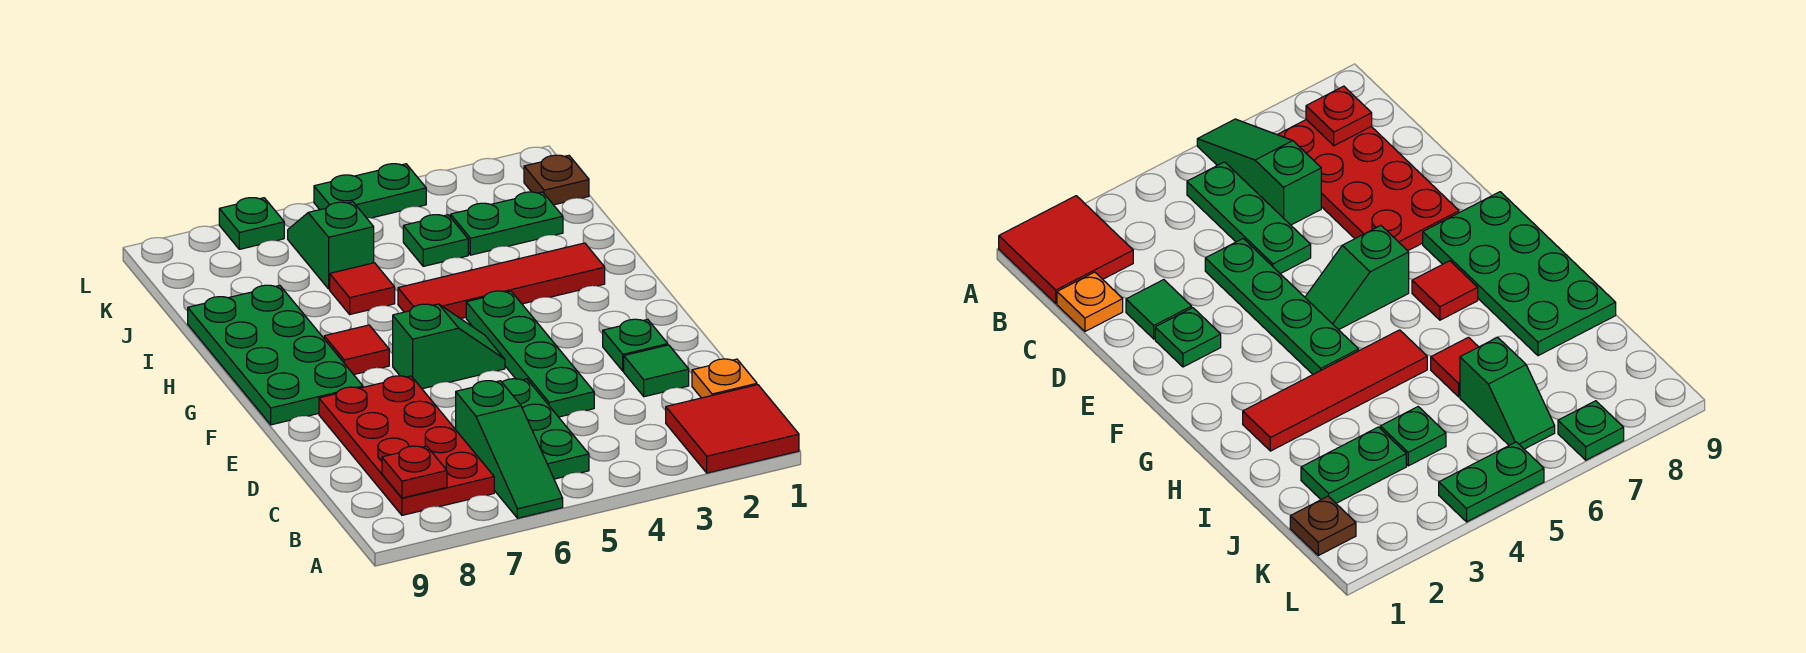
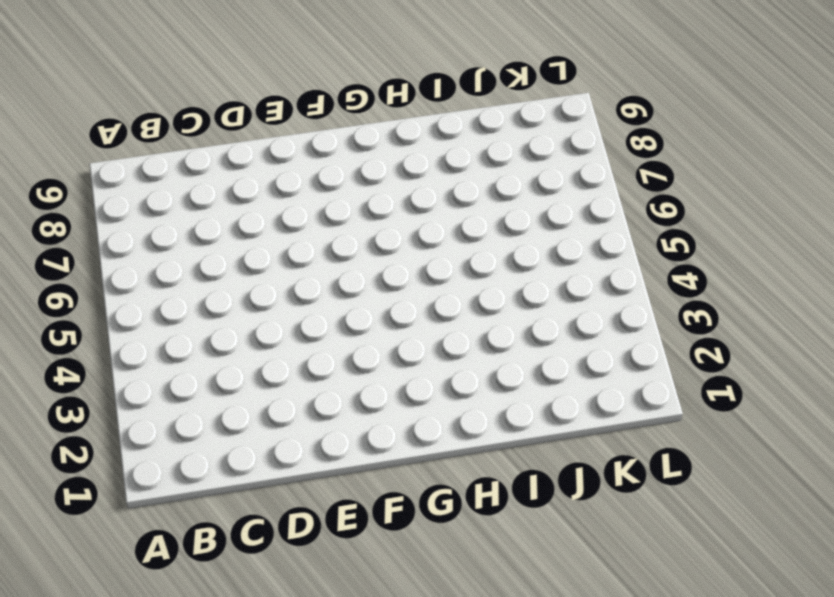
none -> red 2x2 tile [666,385,799,473]
none -> green 1x3 slope [456,381,563,518]
none -> green 1x3 plate [502,379,589,479]

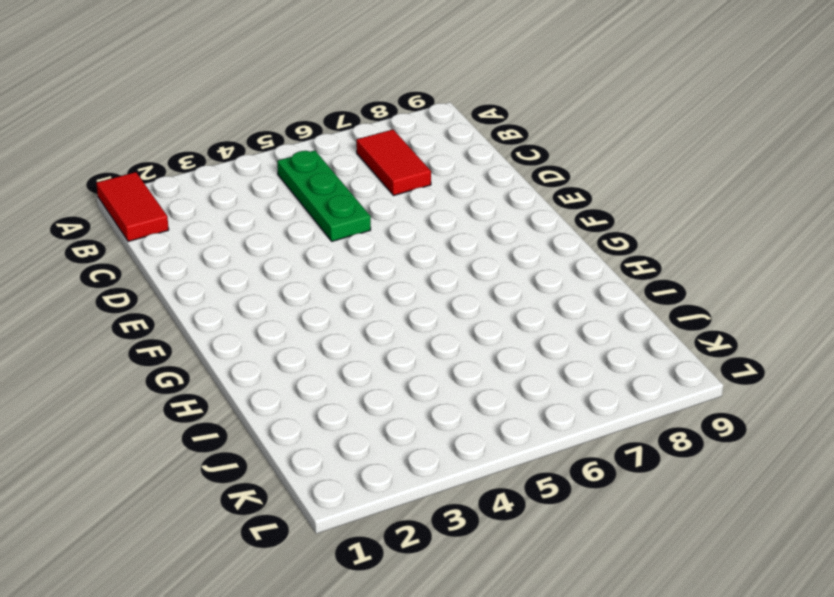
red 1x2 tile [96,172,169,242] -> red 2x2 tile [666,385,799,473]
red 1x2 tile [356,130,431,196] -> red 2x4 plate [319,376,494,515]
none -> green 1x3 slope [456,381,563,518]
none -> orange 1x1 plate [692,359,757,398]
none -> green 1x1 tile [624,345,689,397]

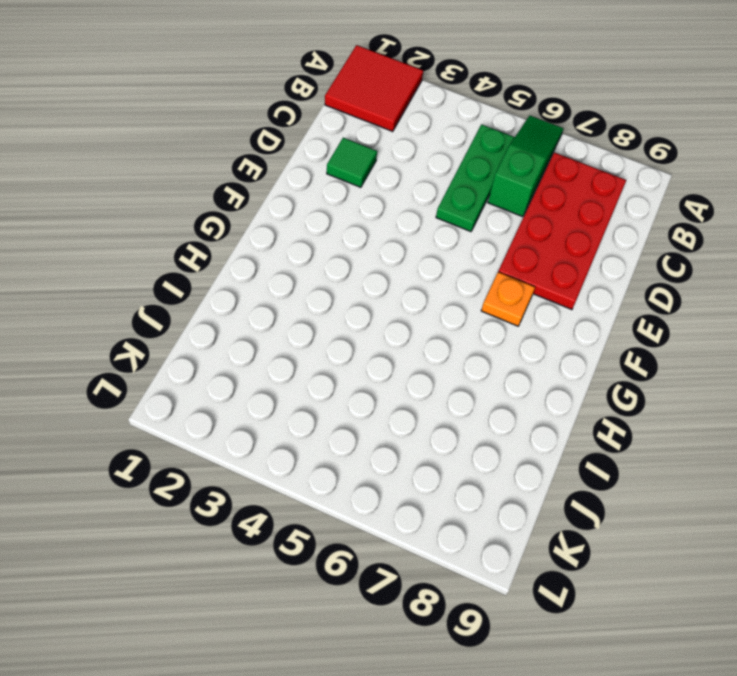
orange 1x1 plate [481,272,535,326] -> orange 1x1 plate moved to [692,359,757,398]
none -> green 1x4 plate [466,291,594,417]
none -> green 1x1 plate [603,319,668,371]
none -> green 1x2 slope [393,304,505,389]

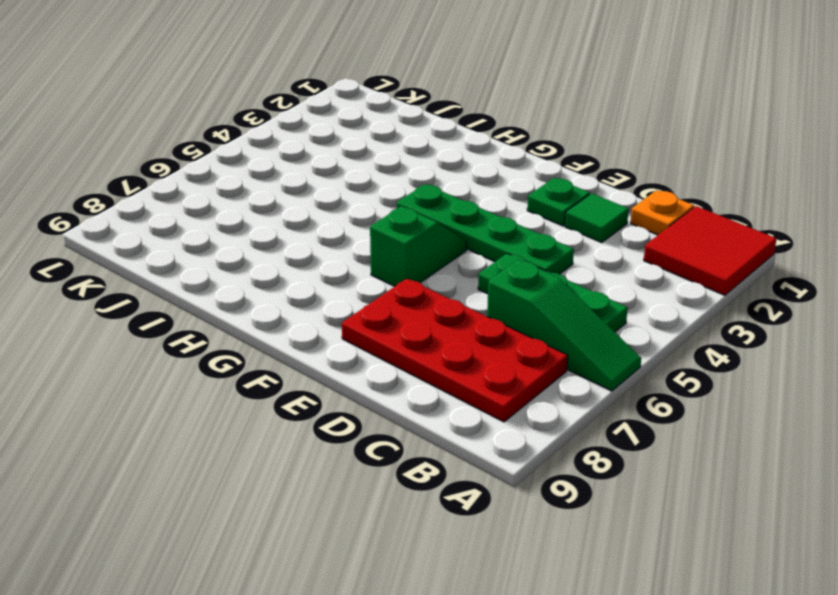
none -> green 2x4 plate [188,285,363,425]
none -> red 1x1 tile [324,325,389,375]
none -> red 1x4 tile [398,243,605,319]

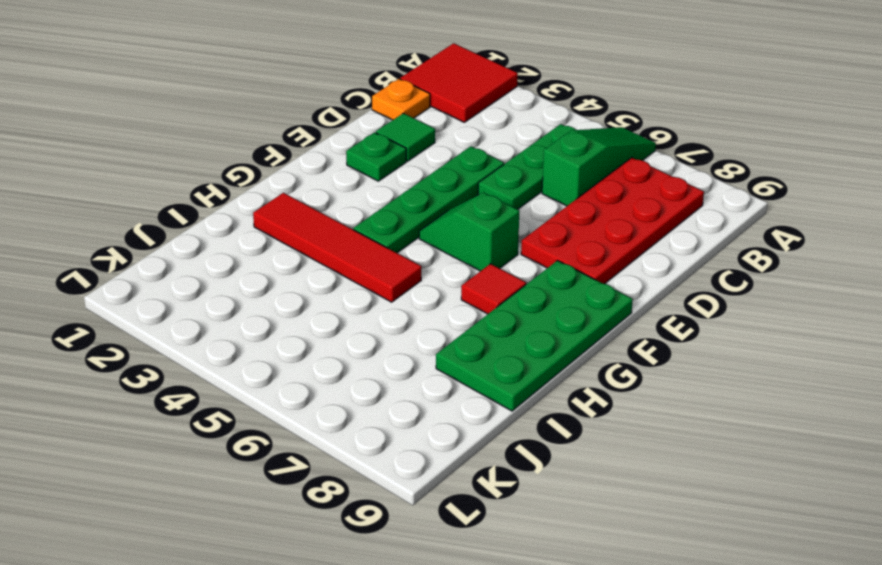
none -> red 1x1 tile [330,263,395,314]
none -> green 1x2 plate [451,192,563,255]
none -> green 1x1 plate [403,215,468,266]

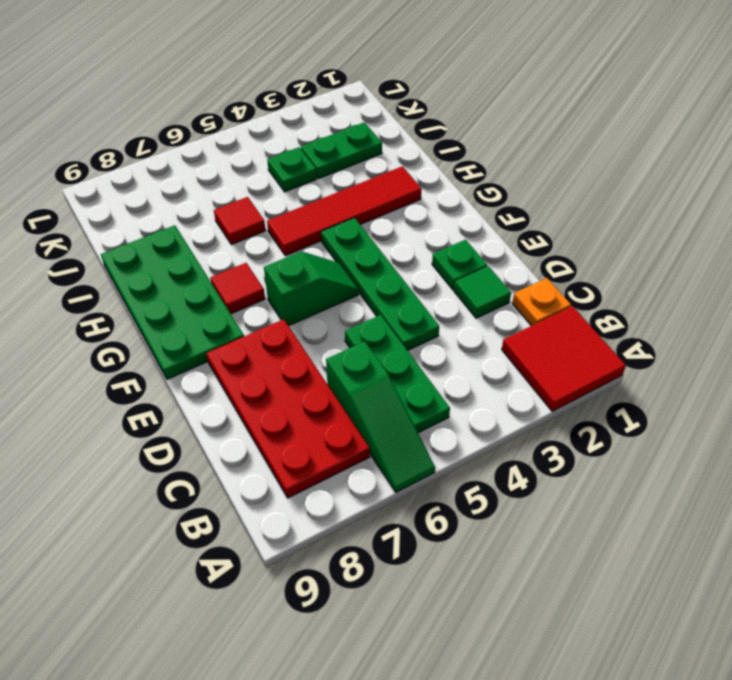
none -> green 1x2 slope [288,202,374,289]
none -> brown 1x1 plate [524,155,589,205]
none -> green 1x2 plate [314,164,426,218]

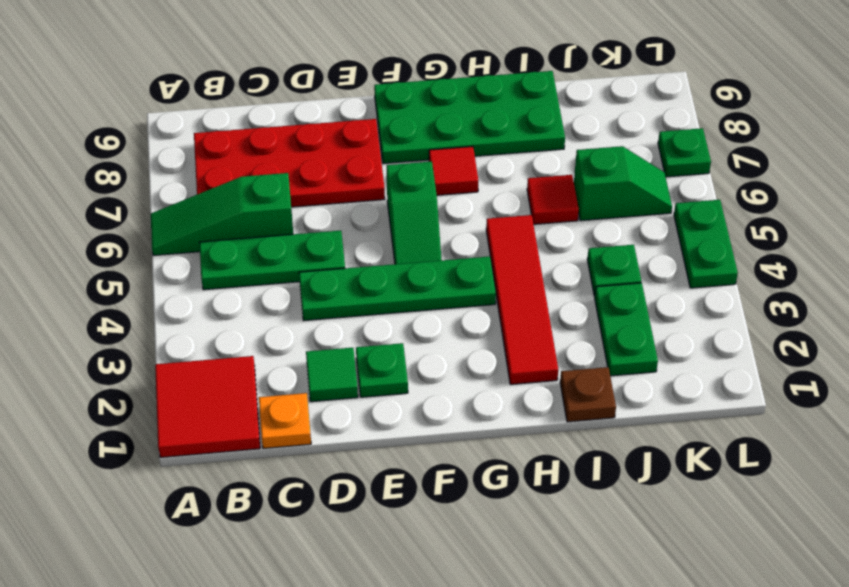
brown 1x1 plate [560,367,616,422] -> brown 1x1 plate moved to [524,155,589,205]
none -> red 1x1 plate [382,446,447,498]

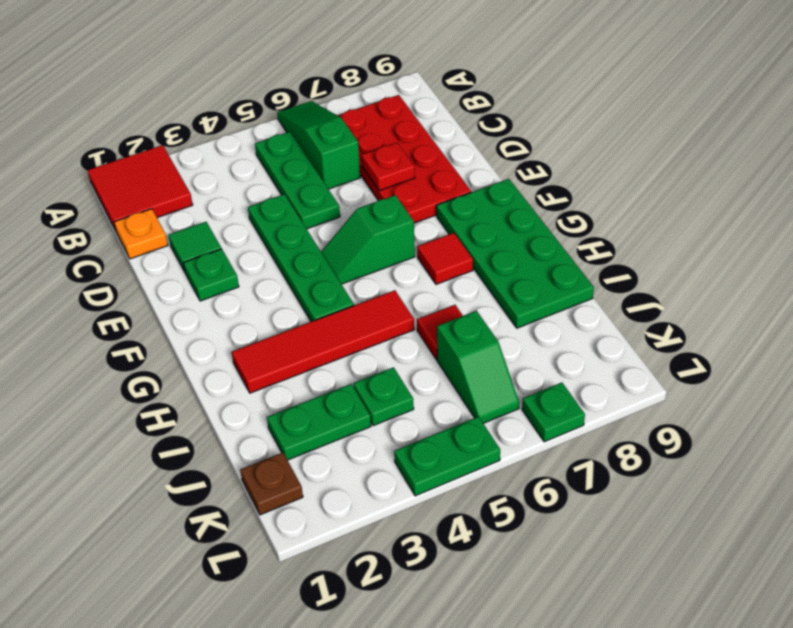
red 1x1 plate [362,143,415,191] -> red 1x1 plate moved to [382,446,447,498]

